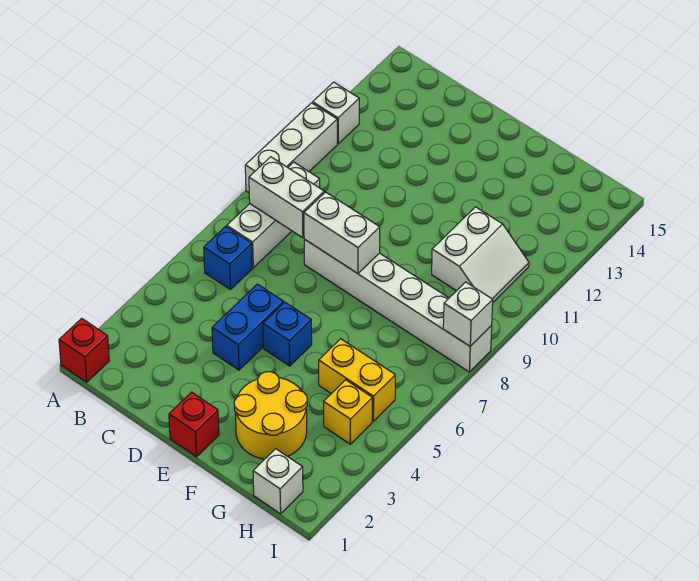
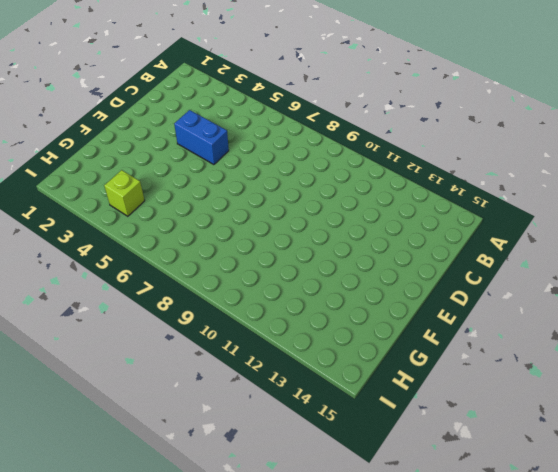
lime 1x1 brick [104,170,145,216] -> yellow 1x1 brick [324,380,372,444]
none -> red 1x1 brick [59,318,109,382]
none -> white 1x3 brick [245,103,337,192]
none -> white 1x1 brick [313,82,359,144]

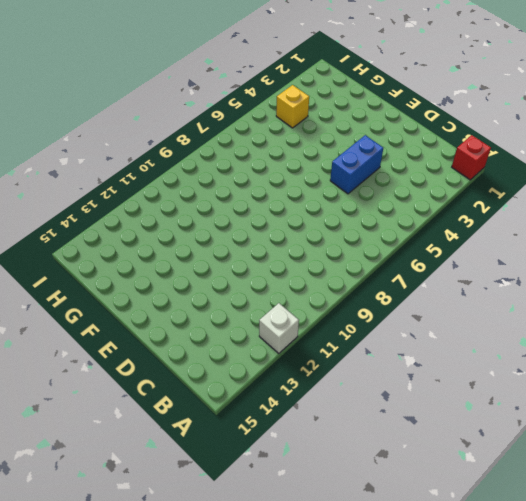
none -> white 1x3 brick [245,103,337,192]
none -> blue 1x1 brick [204,226,252,290]
none -> white 1x3 brick [227,162,320,268]

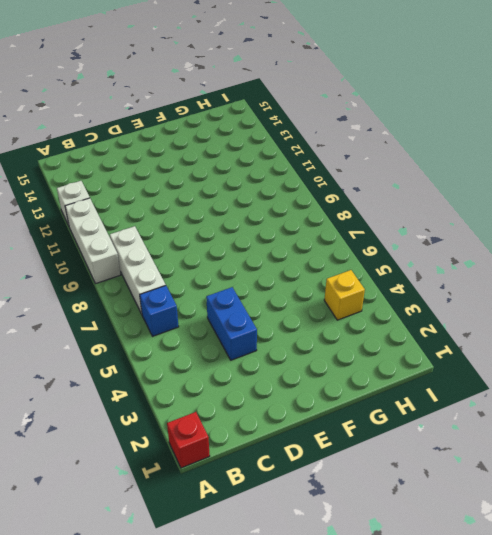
none -> white 1x6 brick [304,239,492,372]
none -> red 1x1 brick [169,392,219,457]
none -> blue 1x1 brick [263,302,312,366]

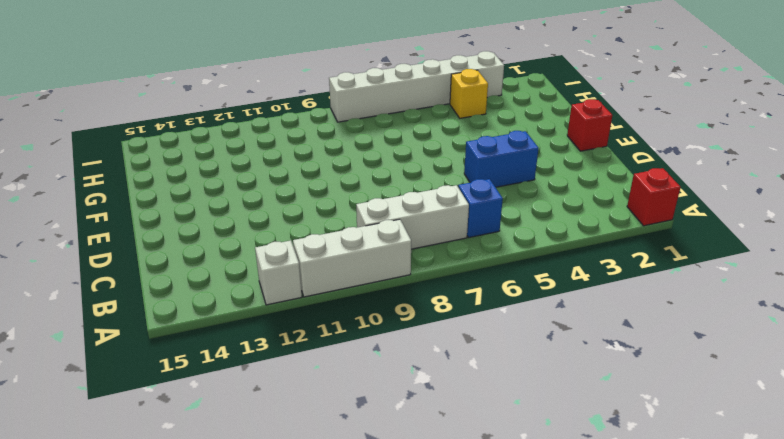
white 1x6 brick [329,51,504,122] -> white 1x6 brick turned to [304,239,492,372]
none -> blue 1x1 brick [263,302,312,366]
none -> yellow 2x2 round brick [234,372,307,459]
none -> yellow 1x2 brick [319,339,395,421]

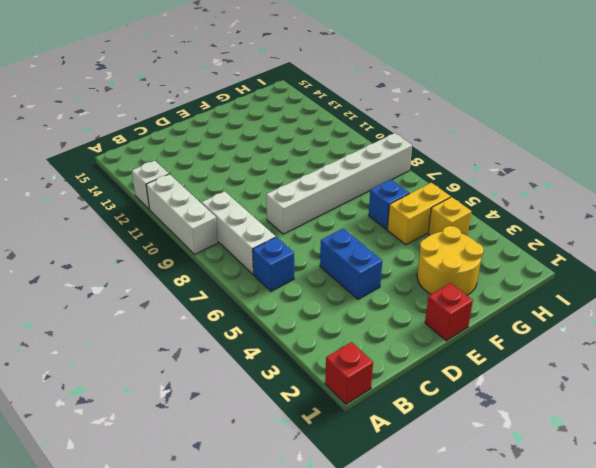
blue 1x1 brick [369,179,409,230] -> blue 1x1 brick moved to [263,302,312,366]
none -> white 2x2 slope [432,207,529,302]
none -> white 1x1 brick [253,449,303,514]
none -> white 1x2 brick [249,157,324,238]

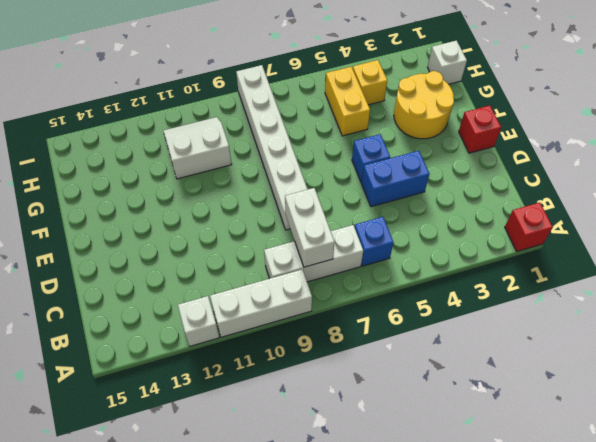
none -> white 1x2 brick [304,192,380,274]
none -> white 1x1 brick [443,282,493,346]

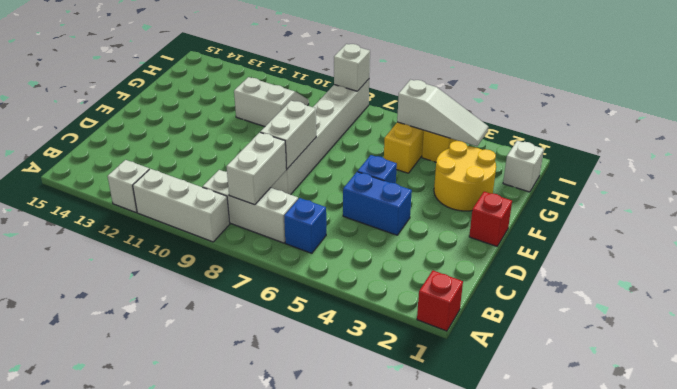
white 1x3 slope [397,80,488,146] -> none

